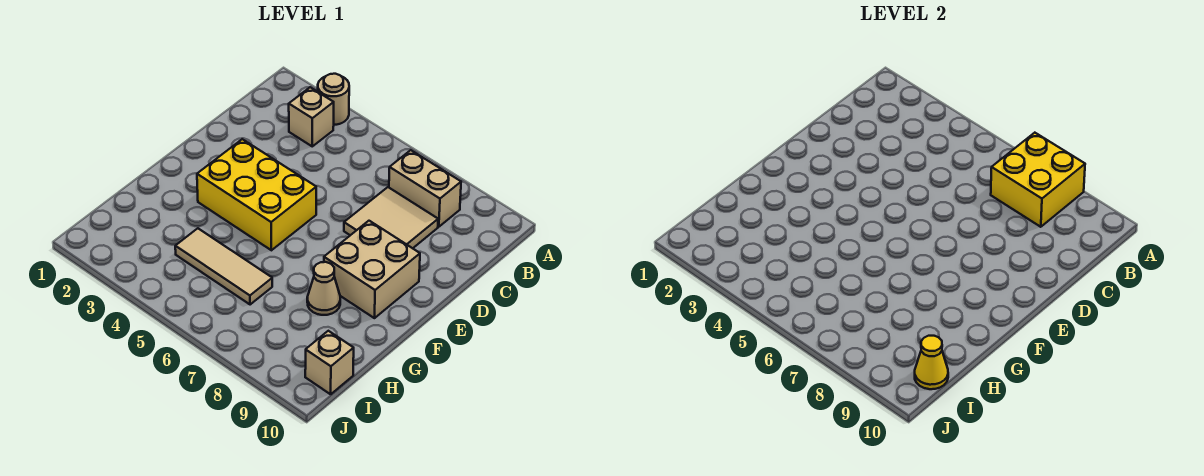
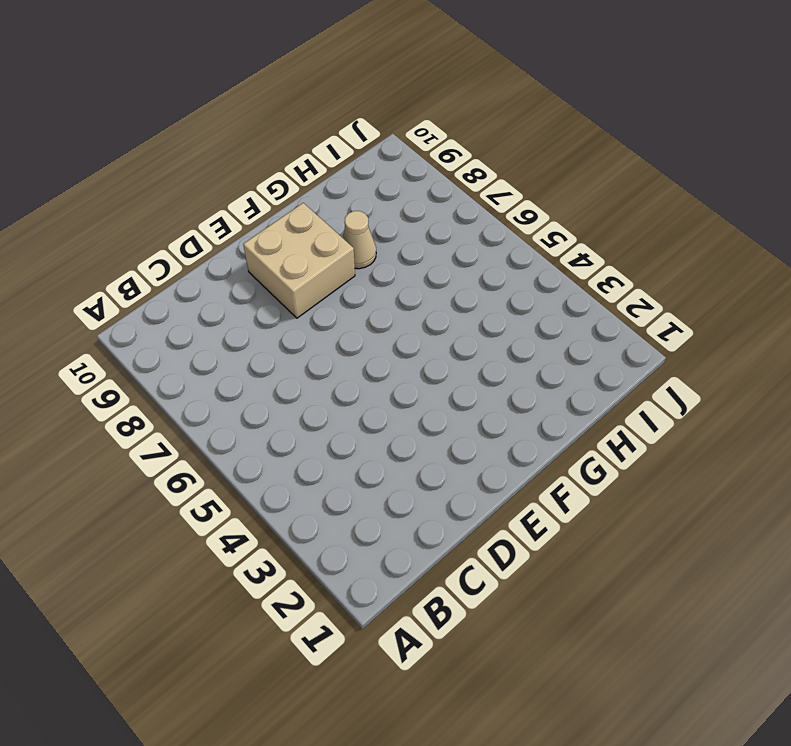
none -> tan 1x1 round brick [318,74,349,125]
none -> tan 1x1 brick [289,87,334,146]

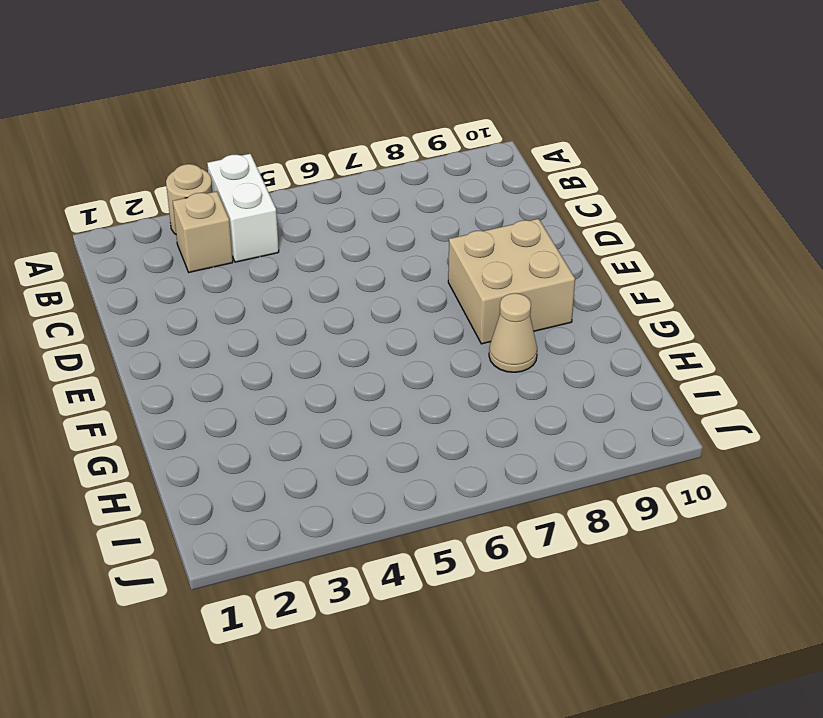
white 1x2 brick [207,154,279,262] -> none
none -> tan 1x2 brick [389,150,461,227]
none -> tan 2x2 tile [344,187,438,248]

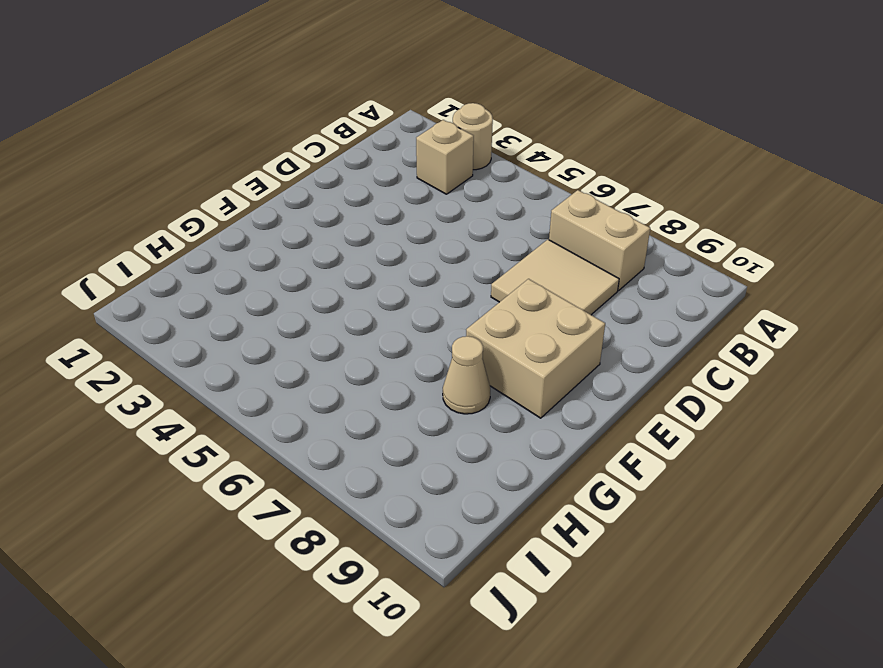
none -> yellow 2x3 brick [197,139,316,250]
none -> tan 1x3 tile [175,228,272,305]

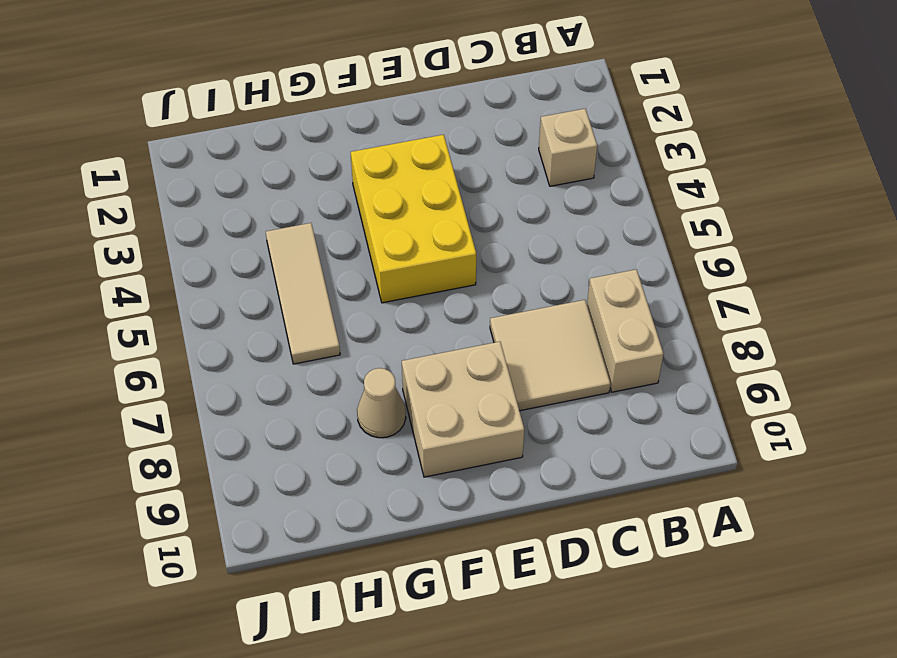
none -> tan 1x1 round brick [318,74,349,125]
none -> tan 1x1 brick [305,331,354,394]

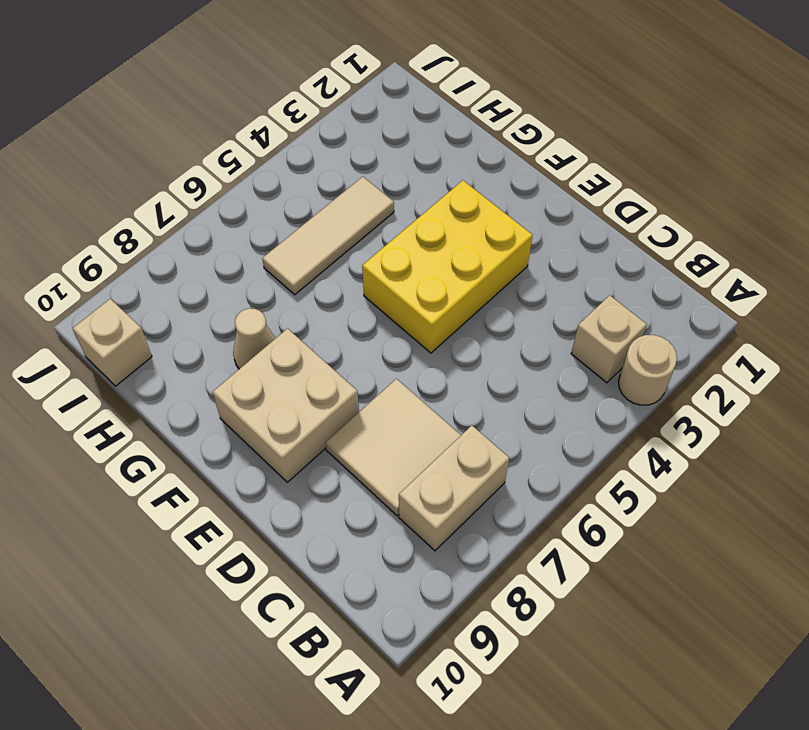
none -> yellow 2x2 brick [991,133,1085,227]
none -> yellow 1x1 cone [915,336,948,389]

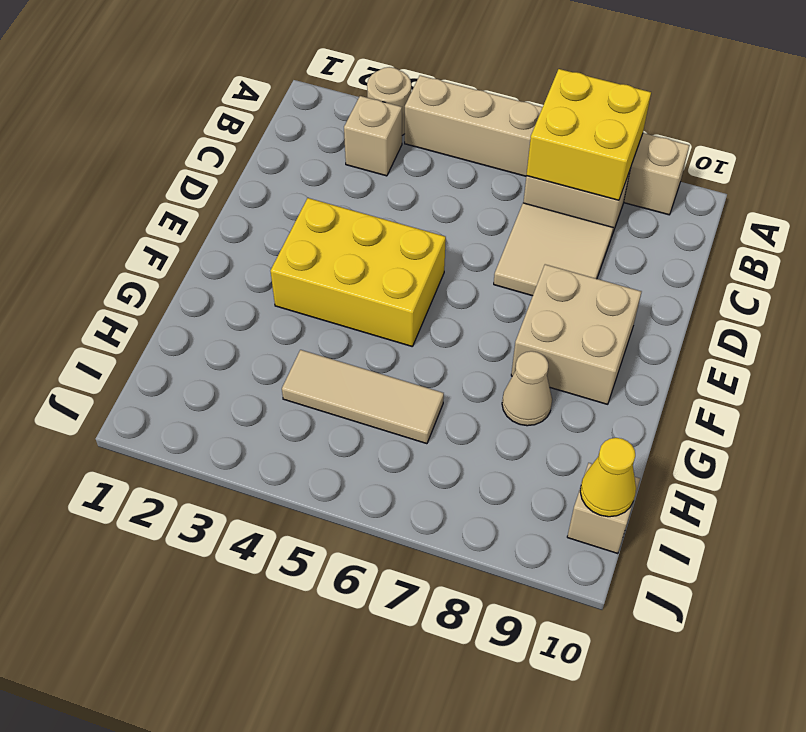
tan 1x6 brick [405,75,690,215] -> none

